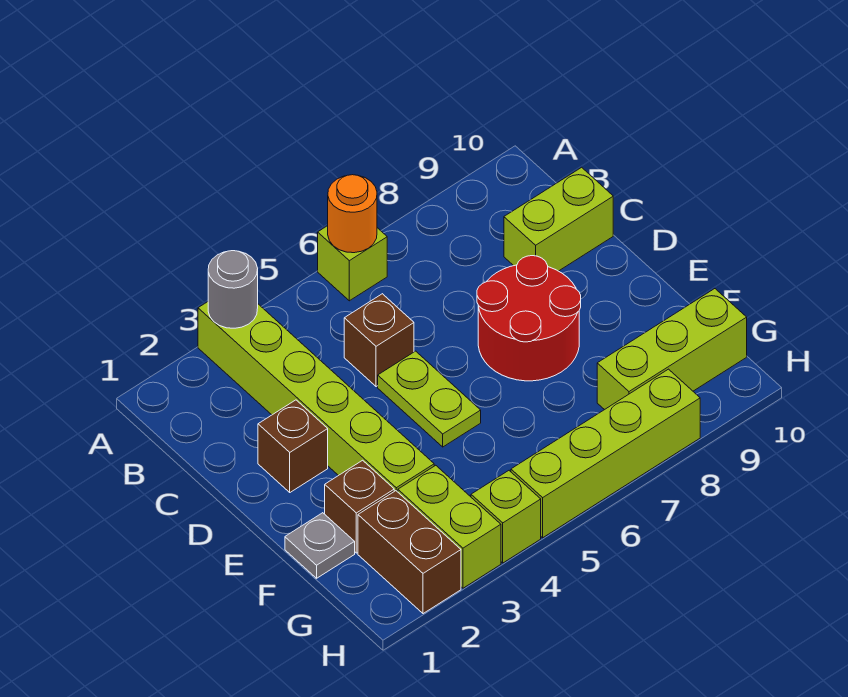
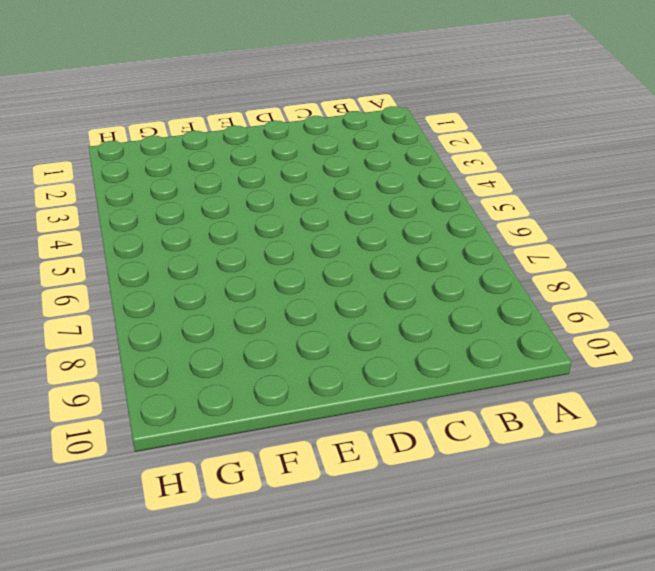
none -> lime 1x6 brick [198,302,434,492]
none -> lime 1x1 brick [318,226,387,301]
none -> brown 1x1 brick [344,294,414,387]

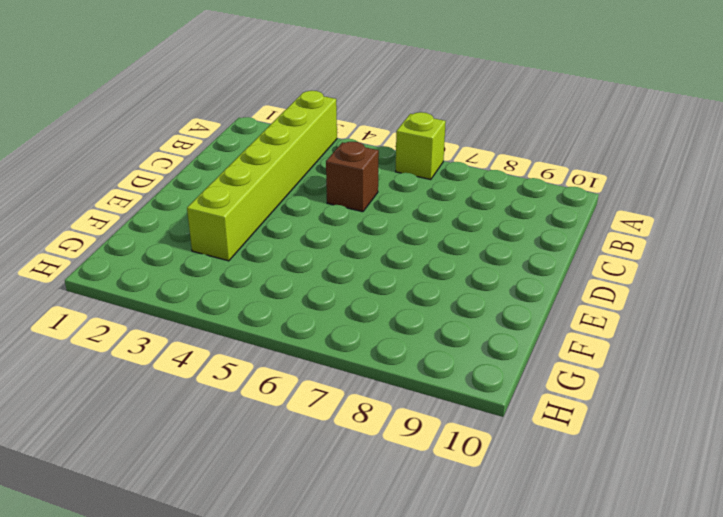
none -> lime 1x2 brick [504,167,613,271]
none -> brown 1x1 brick [258,400,328,492]
none -> lime 1x2 plate [378,351,481,447]

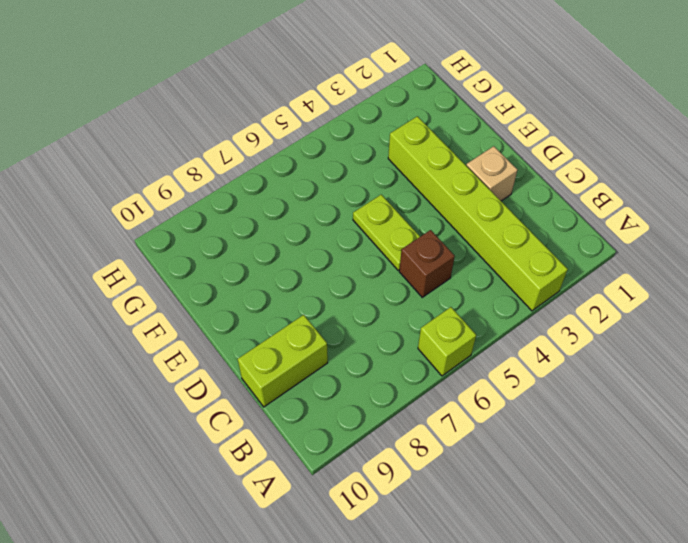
tan 1x1 brick [466,146,518,201] -> brown 1x1 brick [258,400,328,492]
none -> red 2x2 round brick [477,256,581,381]
none -> grey 1x1 plate [285,513,355,578]
none -> brown 1x1 brick [325,460,394,553]

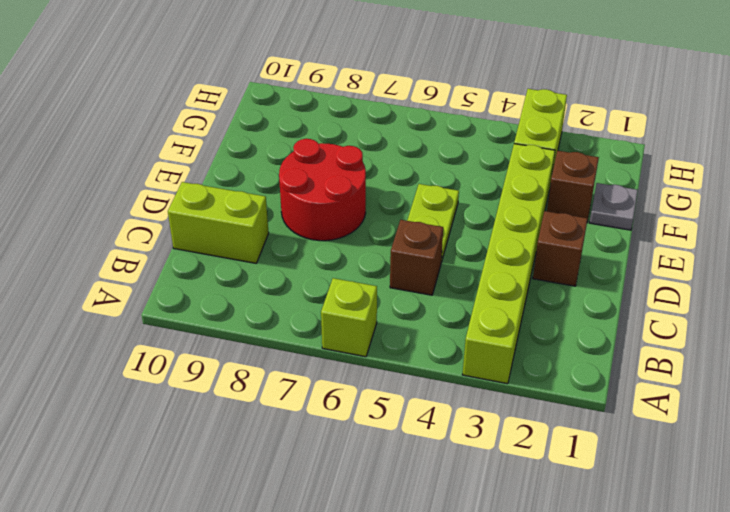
none -> brown 1x2 brick [358,491,461,614]
none -> lime 1x3 brick [597,289,747,410]
none -> lime 1x1 brick [471,471,541,563]

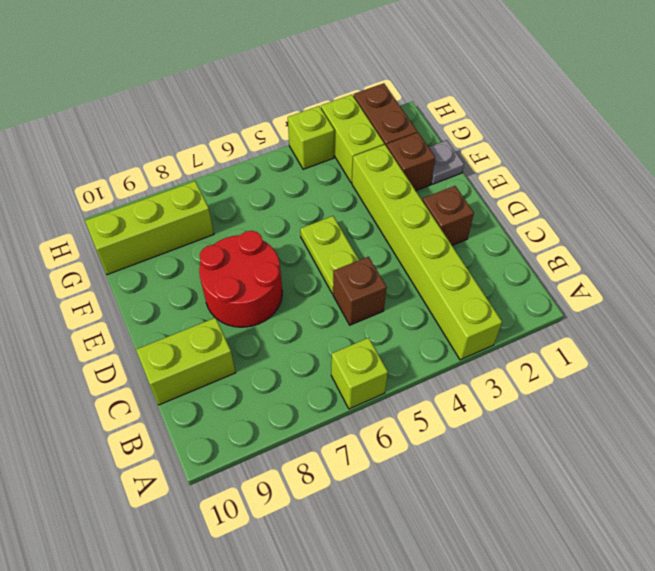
none -> lime 1x4 brick [511,369,700,538]
none -> grey 1x1 round brick [208,251,258,328]
none -> orange 1x1 round brick [328,175,377,253]

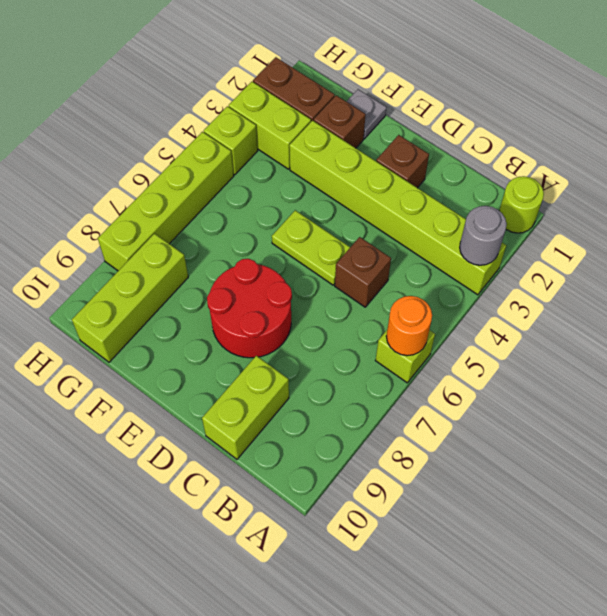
lime 1x1 round brick [499,176,544,233] -> none

